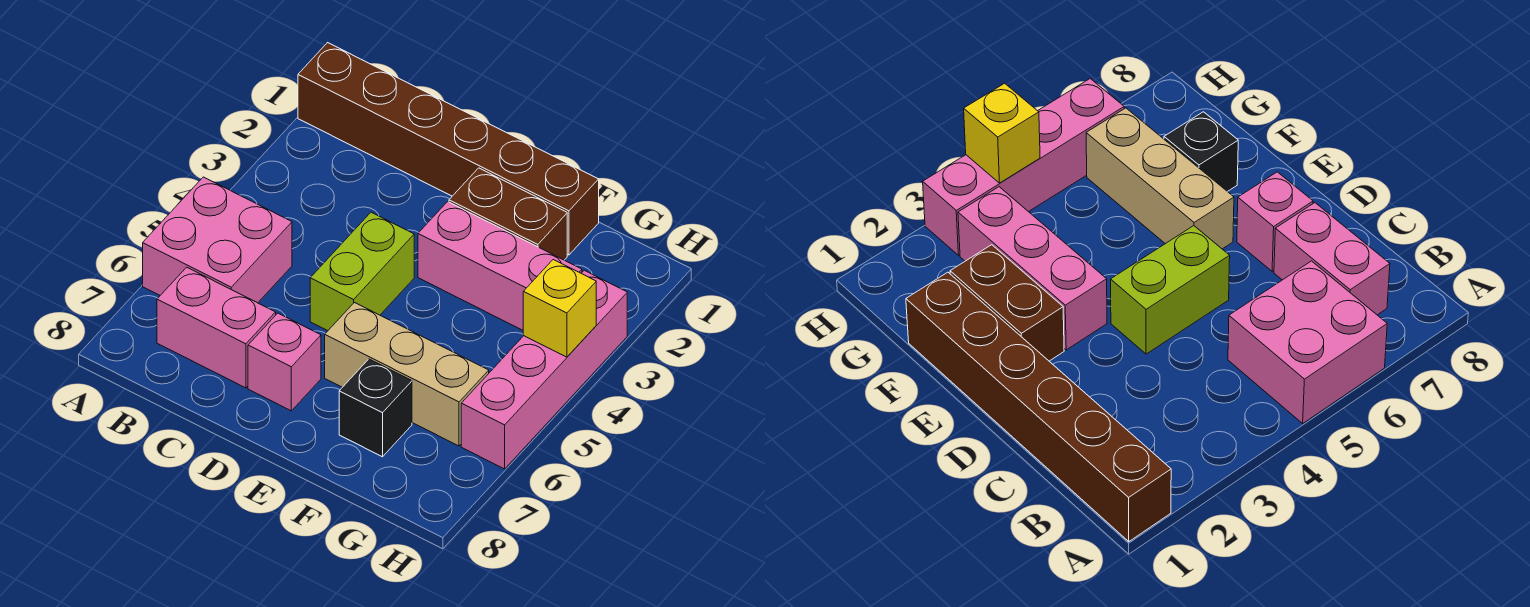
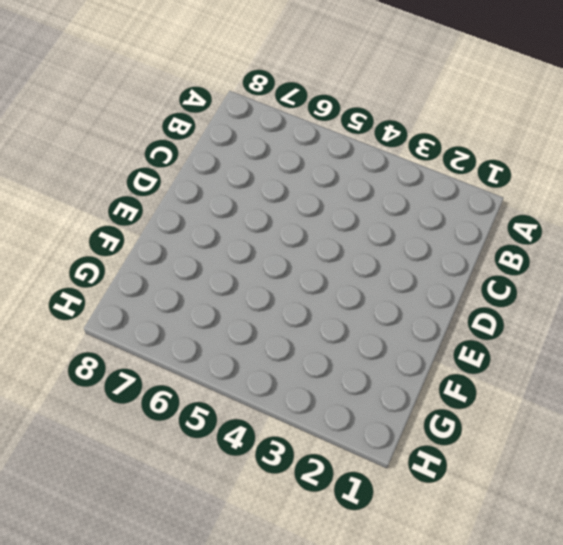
none -> brown 1x6 brick [298,43,599,255]
none -> pink 2x2 brick [143,177,292,303]

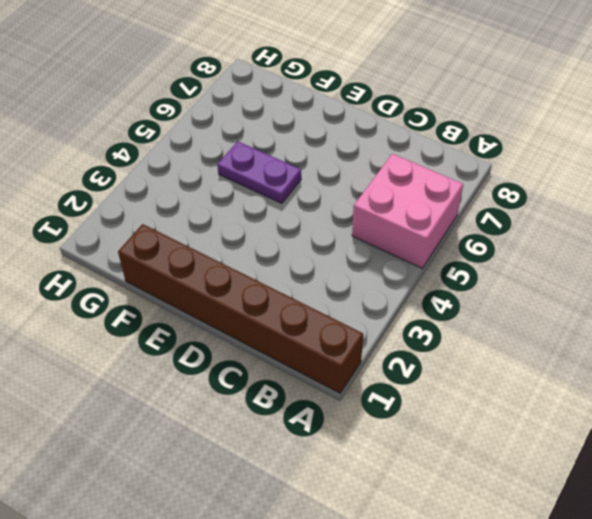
purple 1x2 plate [217,141,301,203] -> none
none -> pink 1x2 brick [157,267,276,388]
none -> lime 1x2 brick [310,212,414,331]

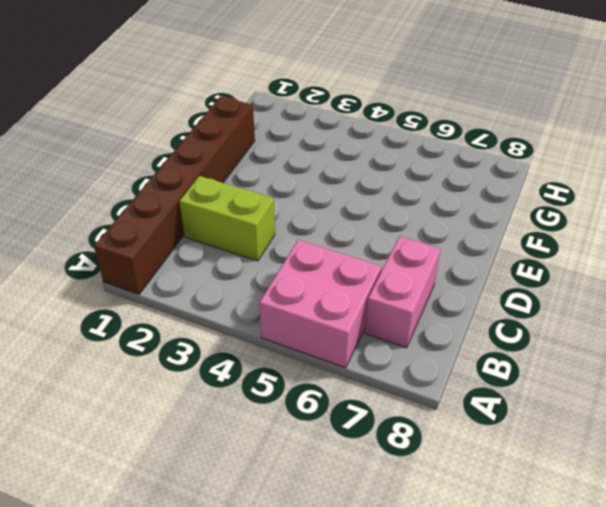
lime 1x2 brick [179,176,275,261] -> lime 1x2 brick moved to [310,212,414,331]
none -> pink 1x1 brick [248,313,321,411]
none -> brown 1x2 brick [449,168,567,260]

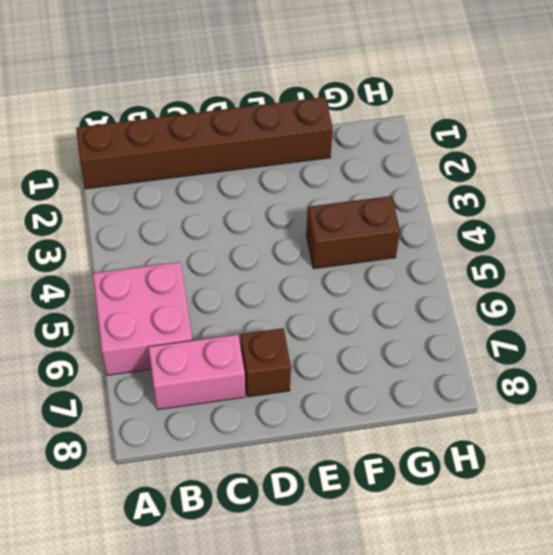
brown 1x1 brick [240,328,291,397] -> pink 1x1 brick [248,313,321,411]
brown 1x2 brick [306,196,400,269] -> brown 1x2 brick moved to [449,168,567,260]
none -> lime 1x2 brick [310,212,414,331]
none -> pink 1x3 brick [418,202,582,330]

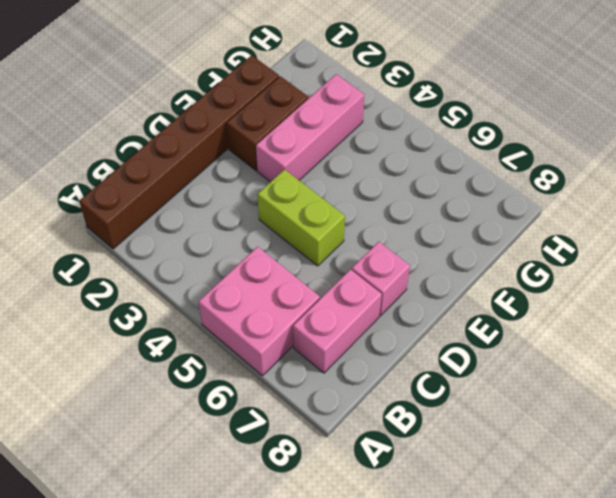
none -> tan 1x3 brick [325,303,489,446]
none -> black 1x1 brick [339,359,412,457]

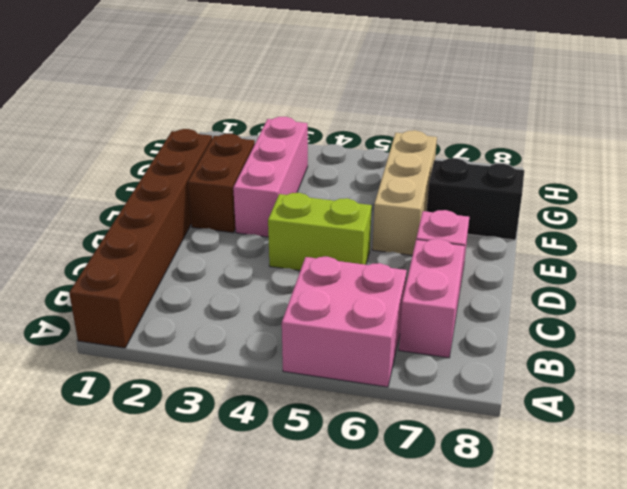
black 1x2 brick [427,158,524,240] -> black 1x1 brick [339,359,412,457]
none -> pink 1x4 brick [461,270,627,469]
none -> yellow 1x1 brick [523,260,596,357]

